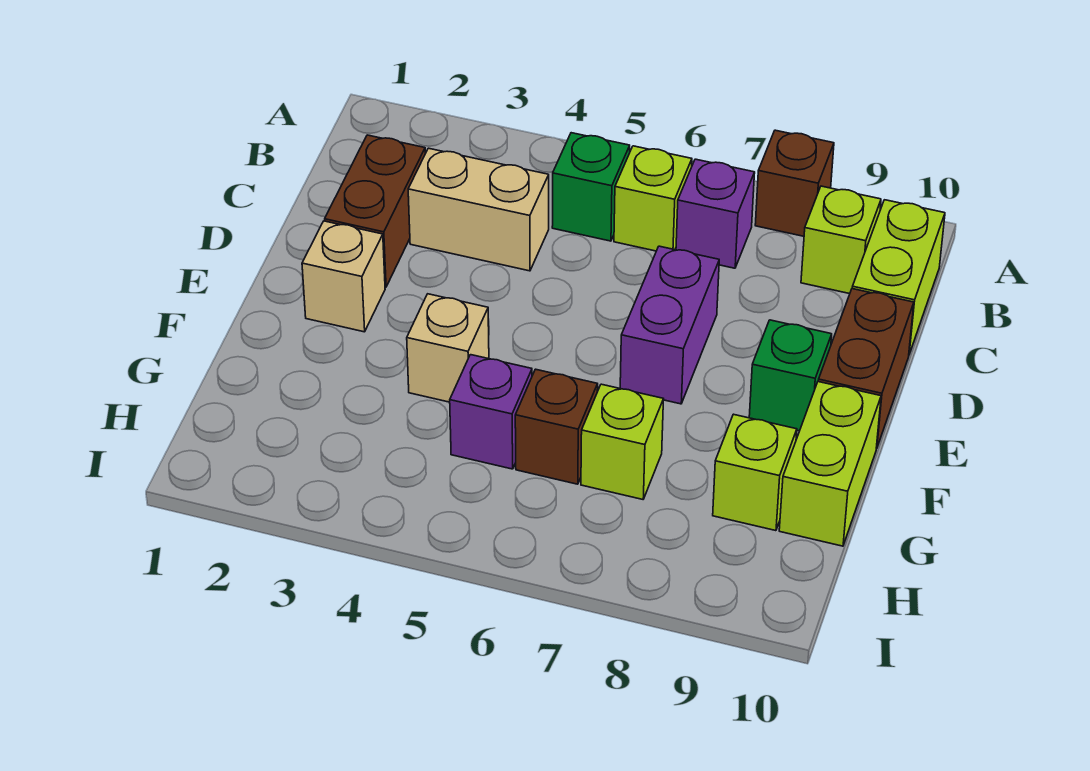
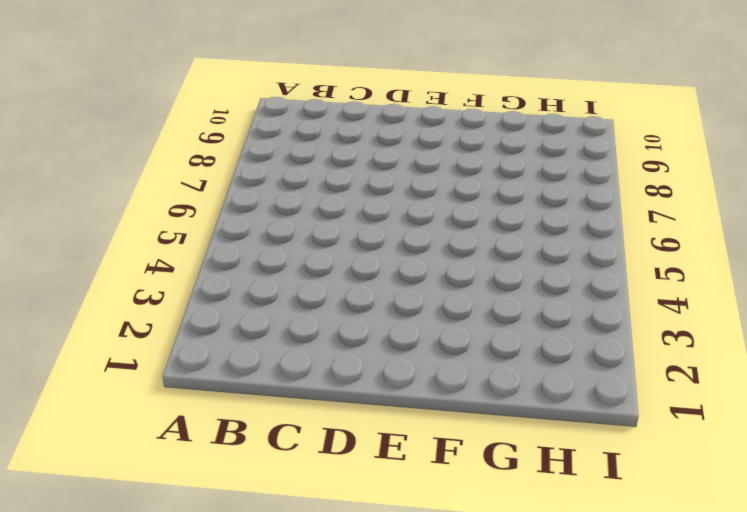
none -> brown 1x1 brick [755,130,834,236]
none -> green 1x1 brick [552,133,630,241]
none -> lime 1x1 brick [614,146,692,251]

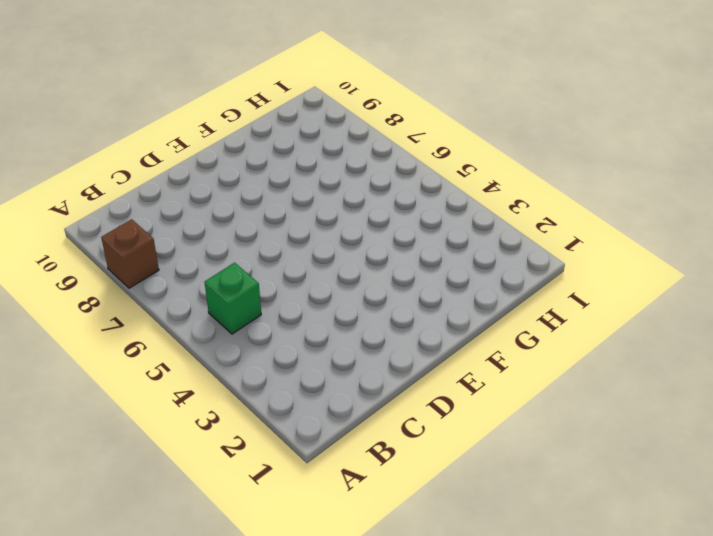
none -> lime 1x1 brick [614,146,692,251]
none -> purple 1x1 brick [676,159,755,268]
none -> lime 1x1 brick [801,186,881,294]

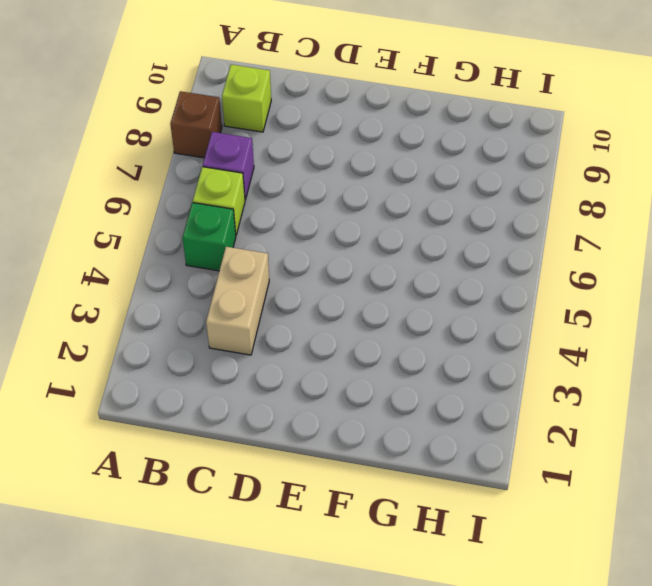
none -> lime 1x2 brick [852,200,945,354]
none -> brown 1x2 brick [325,135,425,287]
none -> purple 1x2 brick [620,246,719,404]

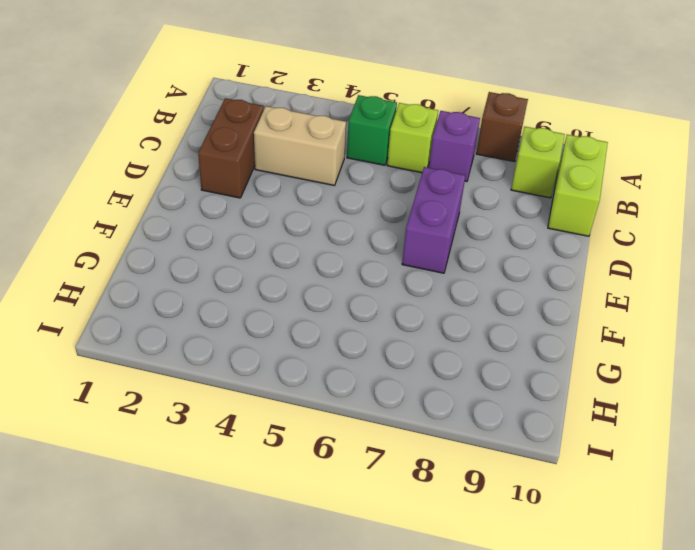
none -> brown 1x2 brick [818,289,914,449]
none -> tan 1x1 brick [302,221,385,332]
none -> green 1x1 brick [749,320,832,431]

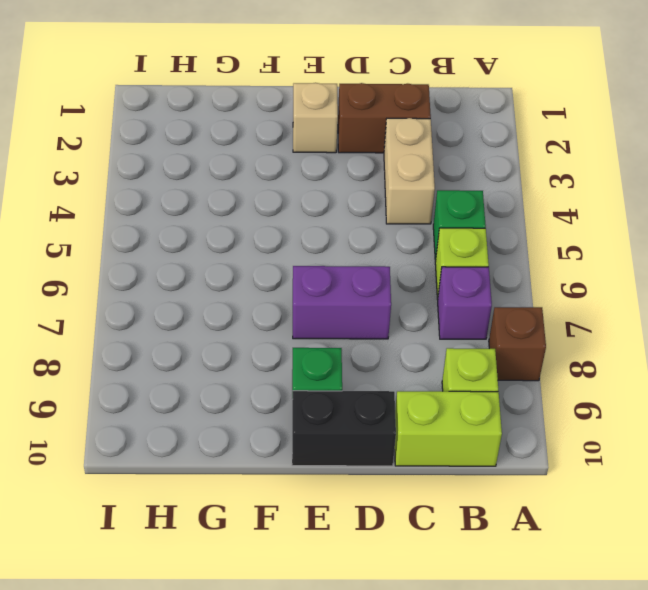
black 1x2 brick [292,391,396,466] -> brown 1x2 brick [818,289,914,449]
none -> tan 1x1 brick [407,294,489,402]
none -> lime 1x2 brick [779,382,881,546]
none -> purple 1x1 brick [450,355,532,469]

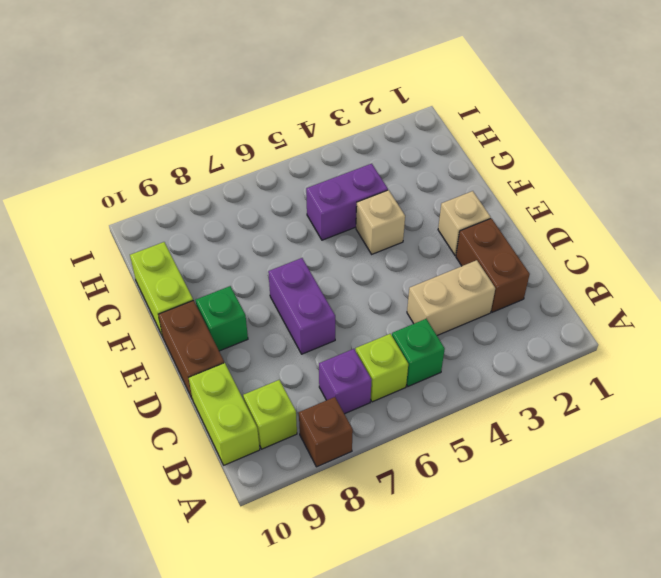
purple 1x2 brick [306,164,388,240] -> purple 1x1 brick [450,355,532,469]
none -> brown 1x1 brick [515,369,598,484]
none -> lime 1x1 brick [581,384,663,499]
none -> lime 1x1 brick [713,414,797,531]

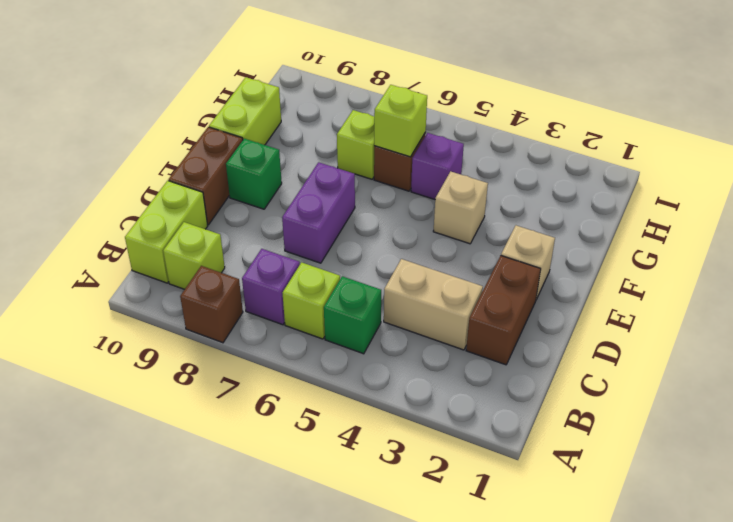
lime 1x1 brick [374,85,427,157] -> lime 1x1 brick moved to [713,414,797,531]

